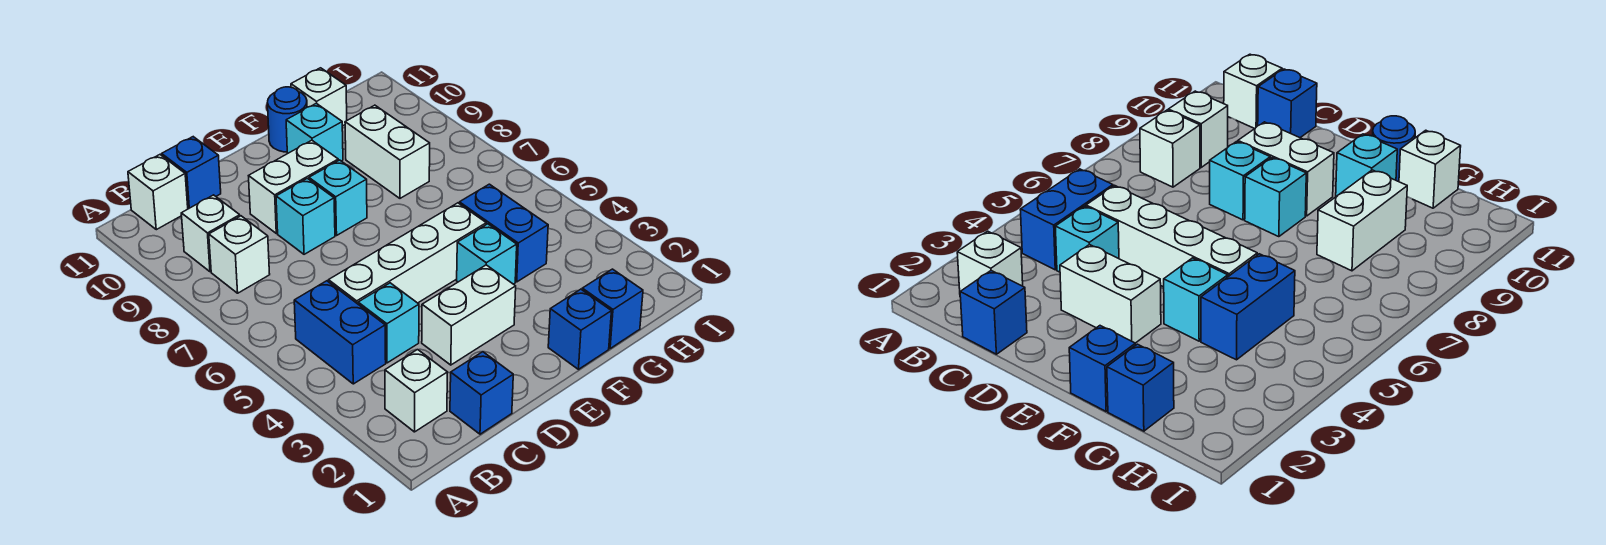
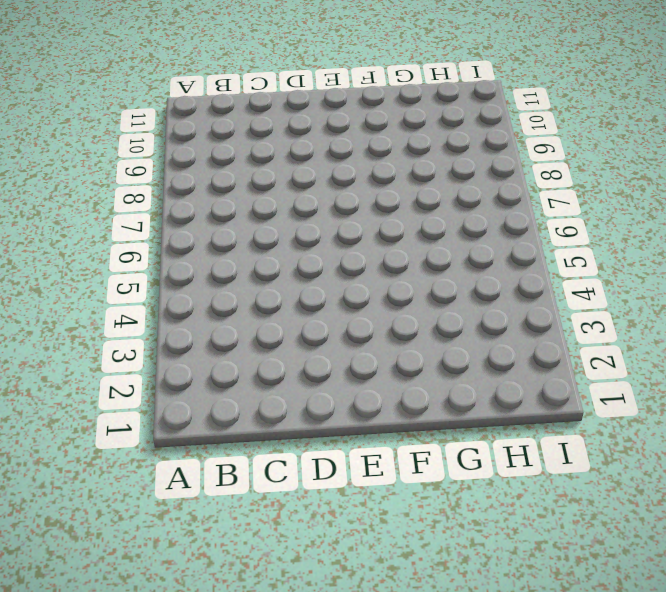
none -> white 1x1 brick [385,350,448,432]
none -> blue 1x2 brick [294,281,386,384]
none -> white 1x1 brick [209,216,270,293]

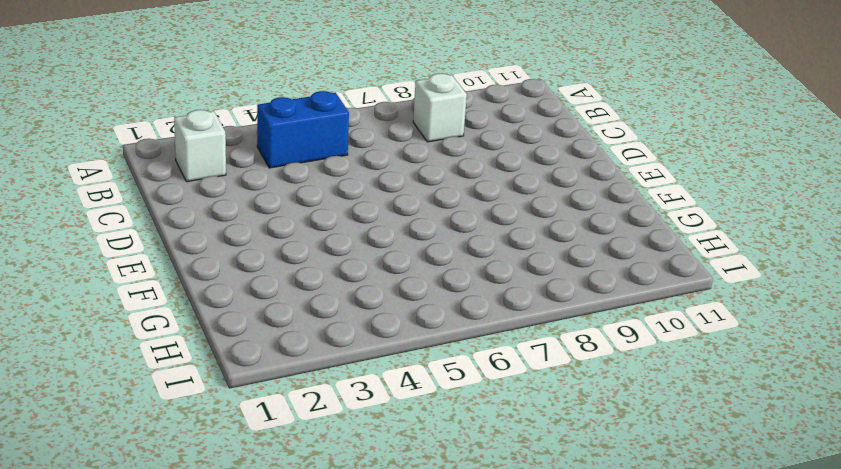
none -> white 1x1 brick [181,195,240,272]
none -> white 1x1 brick [128,155,188,230]
none -> blue 1x1 brick [450,352,513,434]

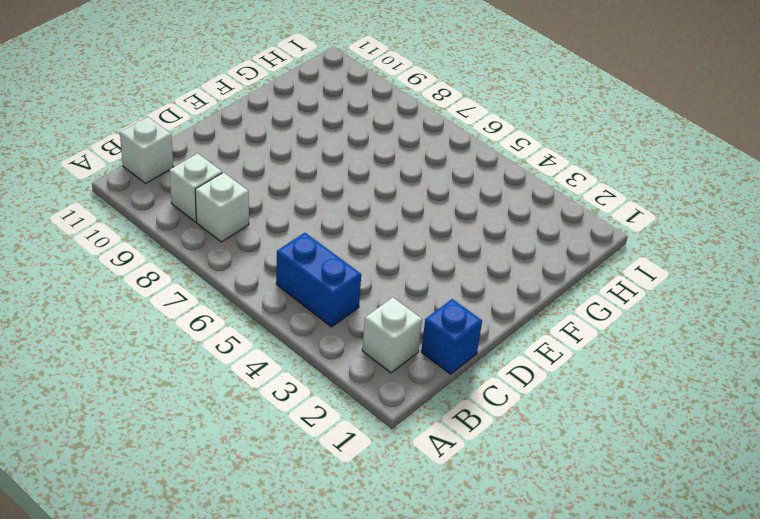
none -> cyan 1x1 brick [358,283,419,363]
none -> white 1x4 brick [329,203,486,304]
none -> blue 1x1 brick [162,137,221,209]

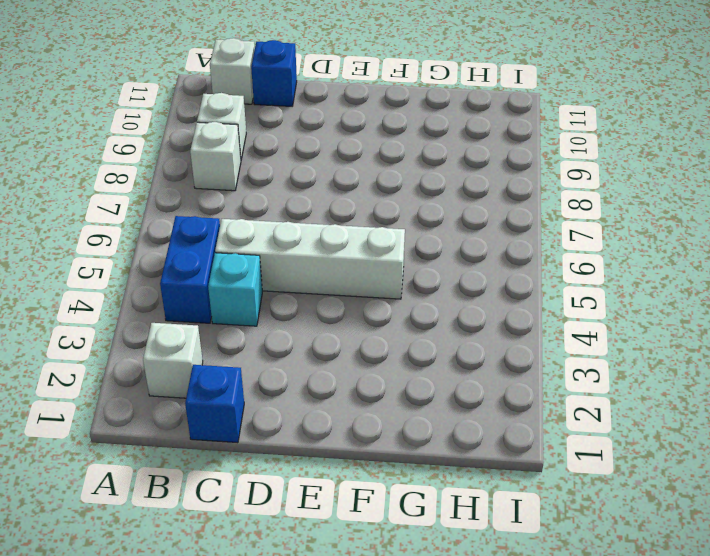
none -> white 1x2 brick [422,265,516,365]
none -> cyan 1x1 brick [276,178,335,254]
none -> white 1x2 brick [249,140,338,233]

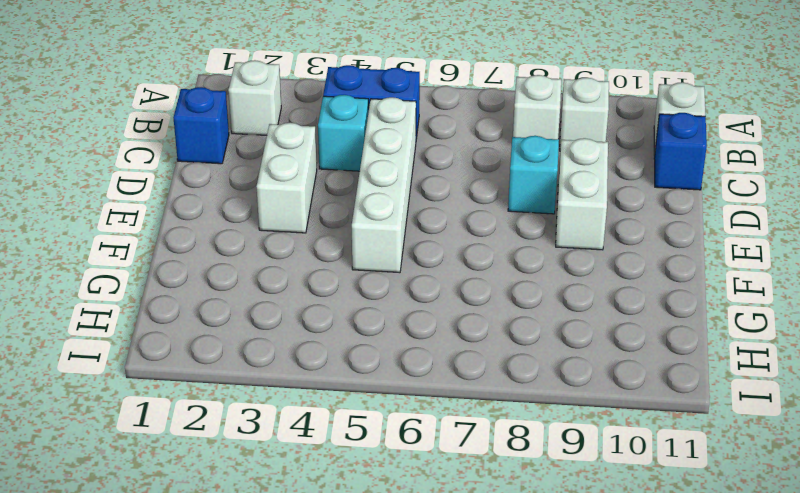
none -> cyan 1x1 brick [309,160,367,235]
none -> blue 1x1 brick [548,289,611,369]
none -> cyan 1x1 brick [457,224,517,284]

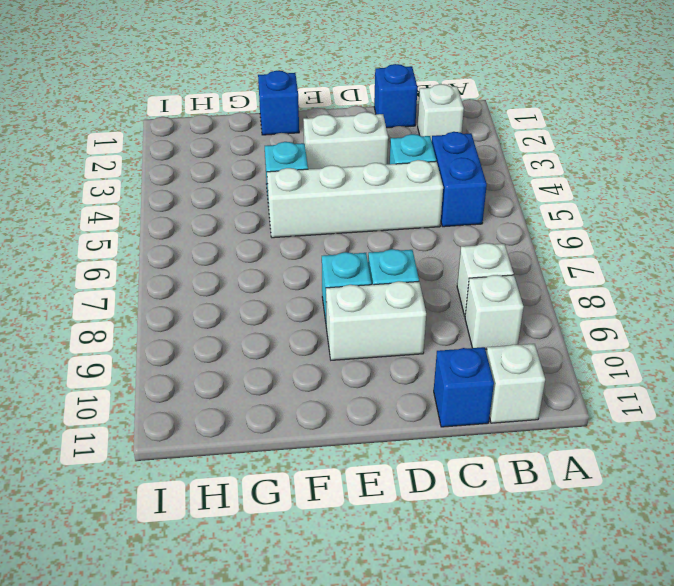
none -> cyan 1x1 brick [286,103,343,161]
none -> blue 1x1 round brick [268,87,307,152]
none -> blue 1x1 brick [582,269,643,348]

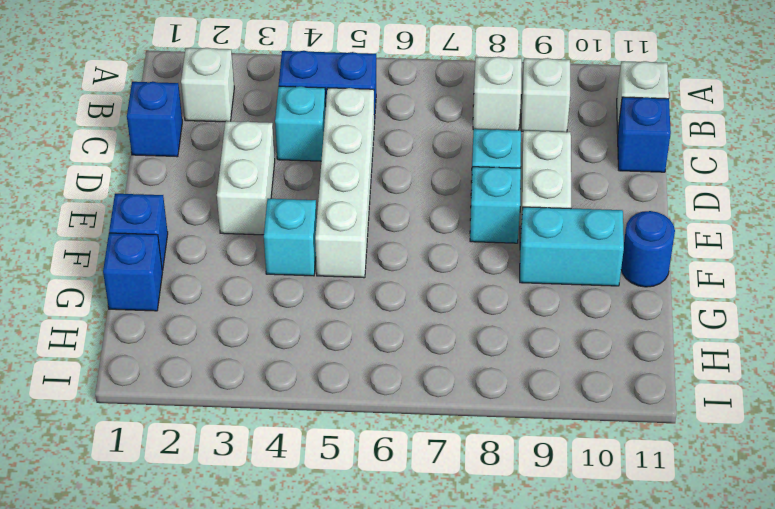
cyan 1x2 brick [520,207,624,286] -> cyan 1x1 brick [286,103,343,161]
none -> blue 1x2 brick [459,184,548,282]
none -> white 1x2 brick [345,105,430,198]
none -> white 1x1 brick [291,68,347,126]

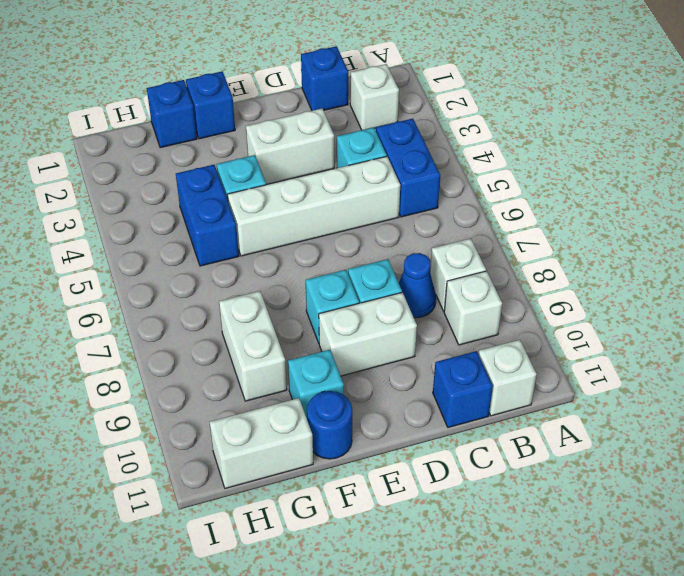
blue 1x1 cone [399,253,436,318] -> none
white 1x2 brick [210,398,313,488] -> white 1x1 brick [291,68,347,126]

